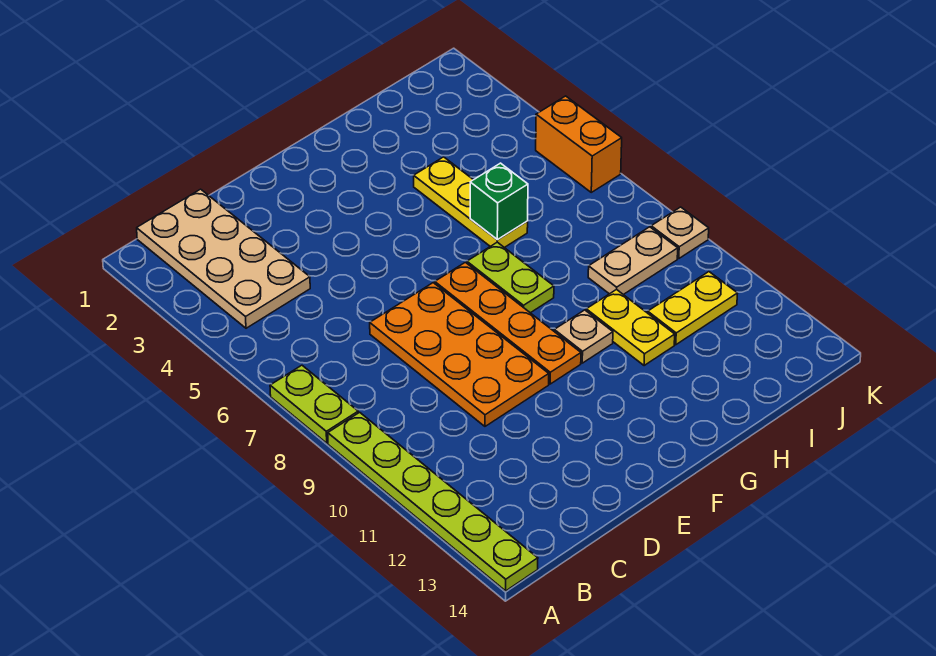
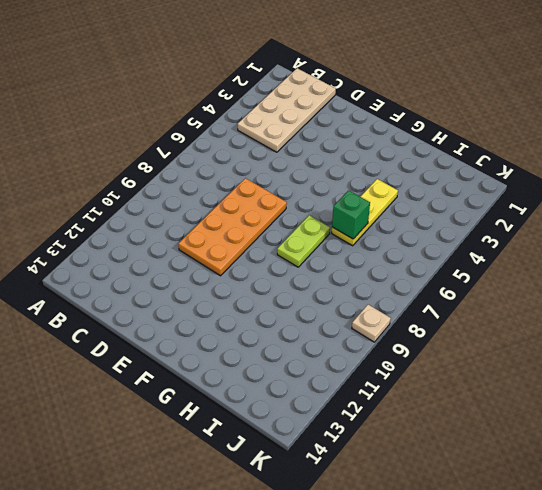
none -> lime 1x2 plate [270,365,358,443]
none -> lime 1x6 plate [328,412,538,591]
none -> orange 1x4 plate [435,262,581,384]

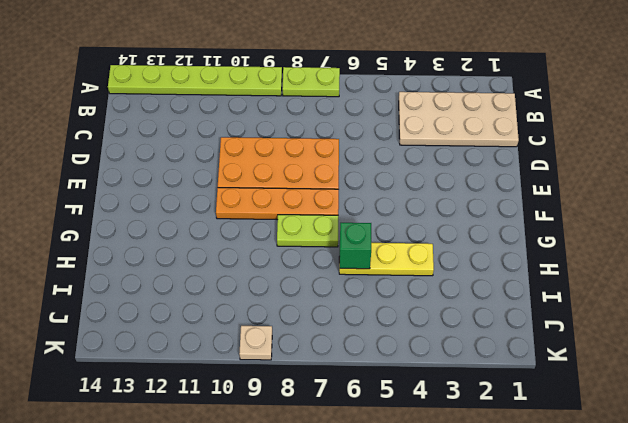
none -> tan 1x1 plate [554,310,613,363]
none -> yellow 1x2 plate [586,289,675,366]
none -> tan 1x2 plate [588,227,678,295]

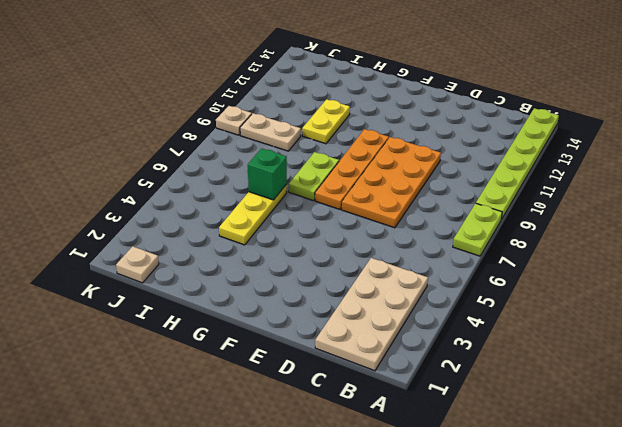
tan 1x1 plate [116,246,159,283] -> tan 1x1 plate moved to [554,310,613,363]
none -> yellow 1x2 plate [648,272,738,345]
none -> orange 1x2 brick [536,96,622,192]

